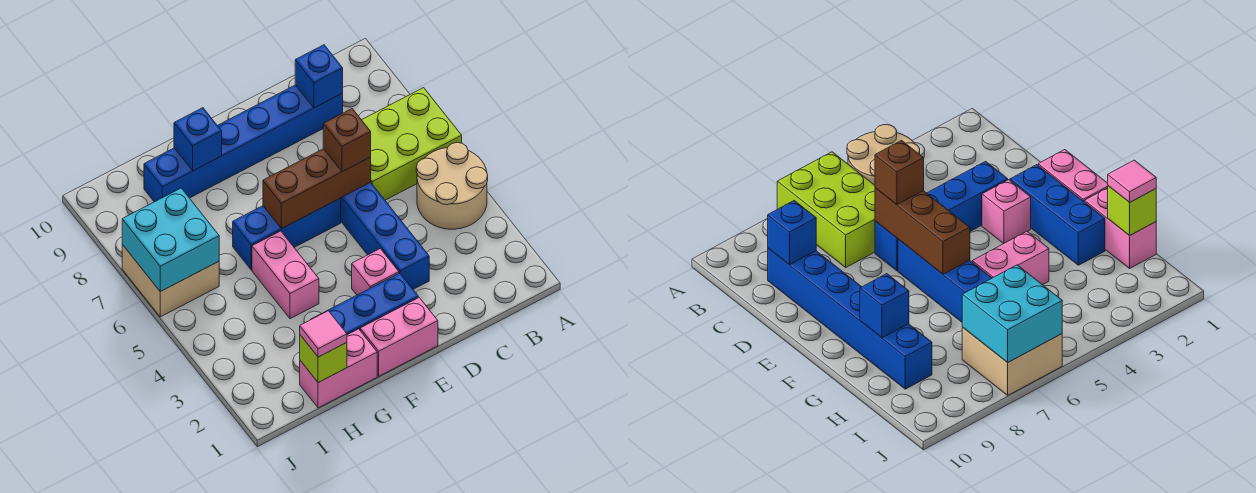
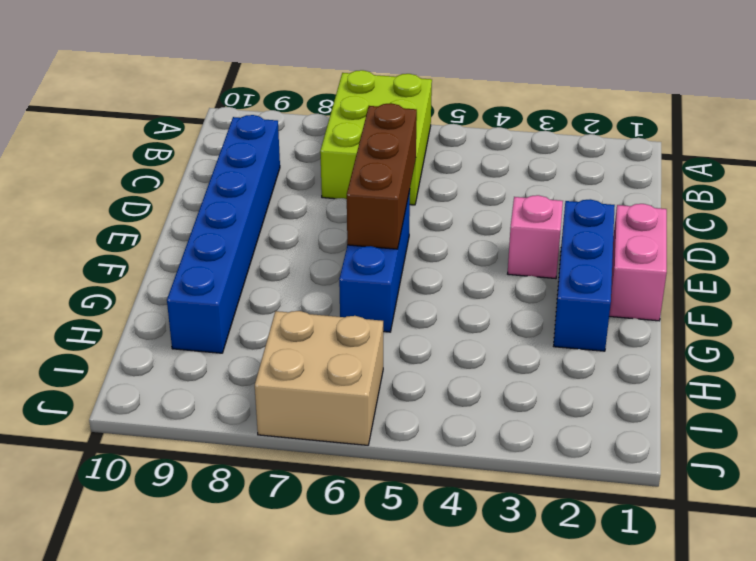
none -> tan 2x2 round brick [416,143,488,229]
none -> blue 1x4 brick [341,182,429,289]
none -> pink 1x2 brick [300,329,377,408]

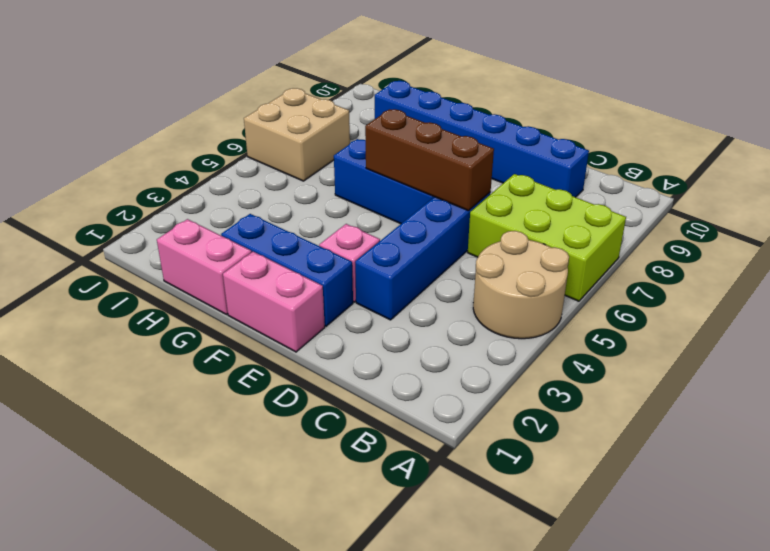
none -> pink 1x2 brick [252,231,319,319]
none -> blue 1x1 brick [295,45,343,108]
none -> blue 1x1 brick [174,108,222,171]

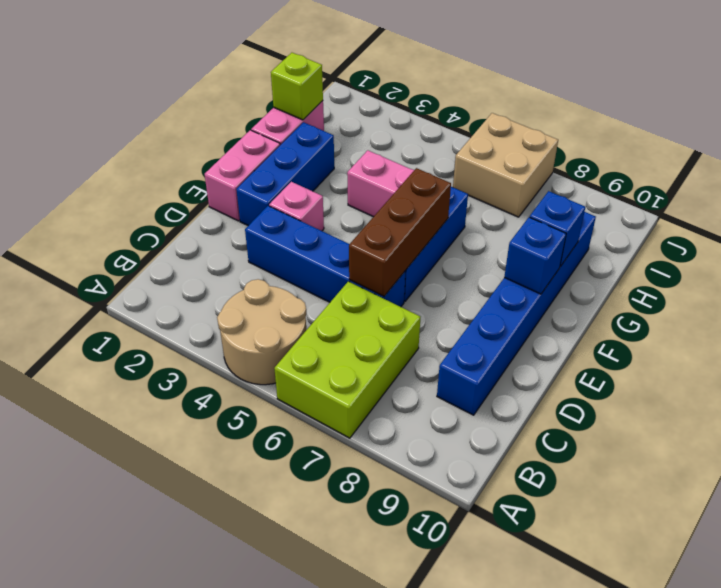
blue 1x1 brick [504,217,566,294] -> blue 1x1 brick moved to [295,45,343,108]
none -> cyan 2x2 brick [122,188,219,292]
none -> brown 1x1 brick [323,109,371,172]
none -> pink 1x1 tile [300,311,347,357]

